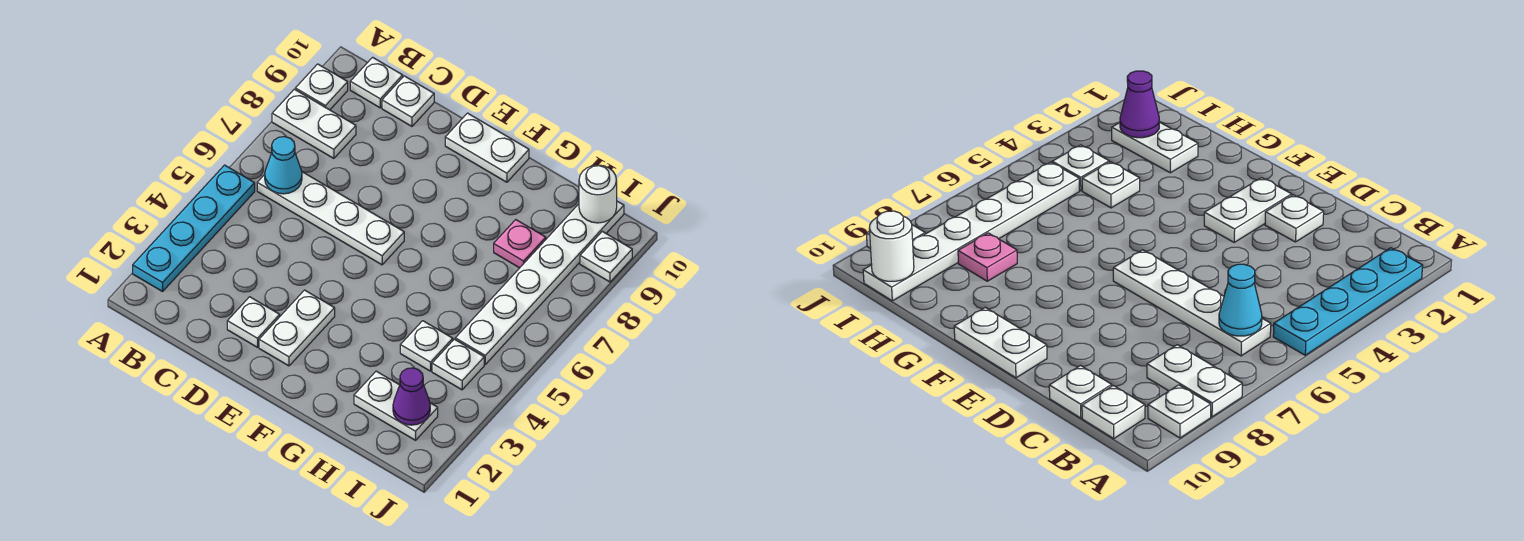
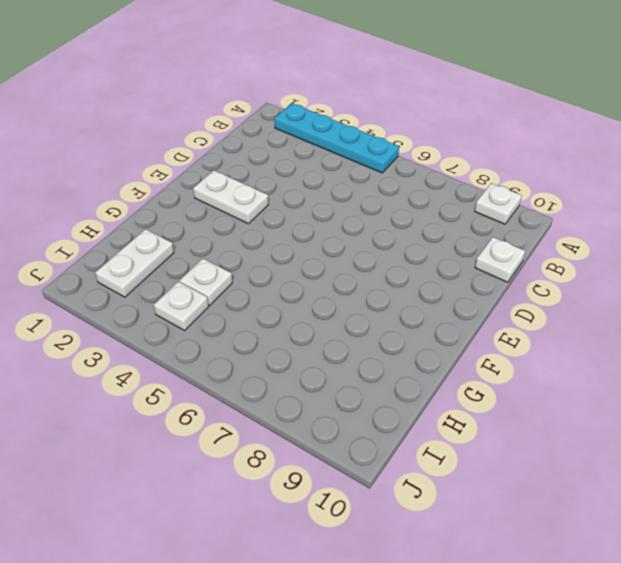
none -> white 1x2 plate [272,89,356,158]
none -> white 1x4 plate [257,172,404,265]
none -> white 1x1 plate [350,57,403,108]

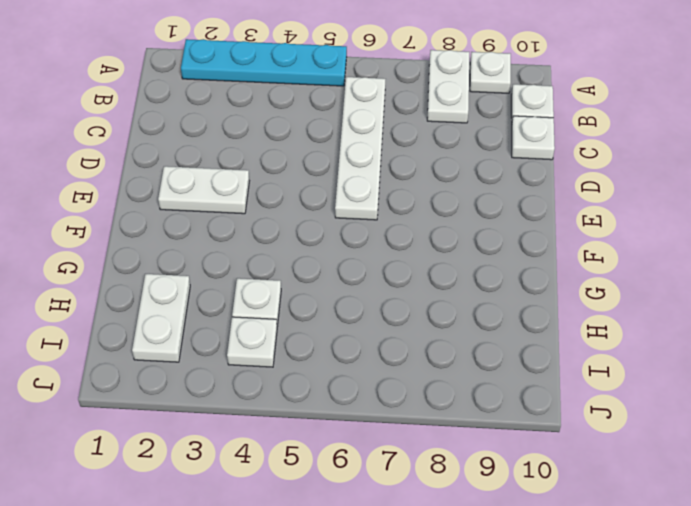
none -> white 1x1 plate [227,297,280,347]
none -> white 1x2 plate [445,113,529,182]
none -> pink 1x1 plate [494,220,546,268]

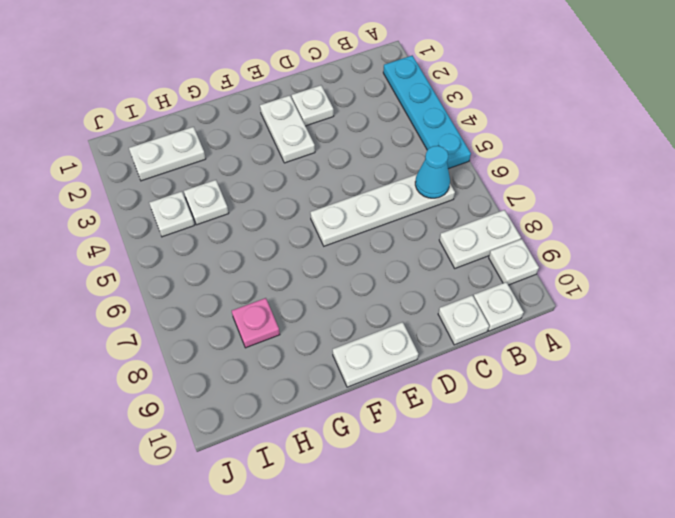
none -> white 1x6 plate [455,201,624,364]
none -> white 1x1 plate [580,231,632,282]
none -> purple 1x1 cone [393,368,430,425]

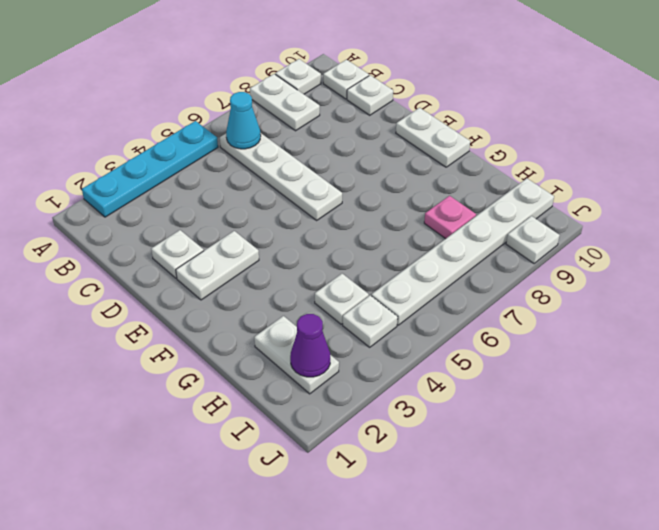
none -> white 1x1 round brick [579,165,617,223]

